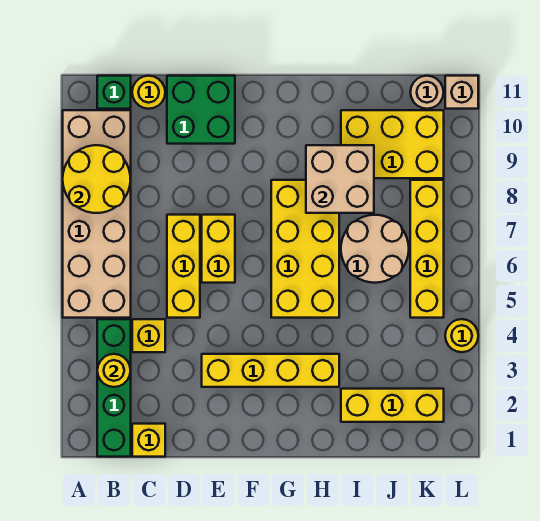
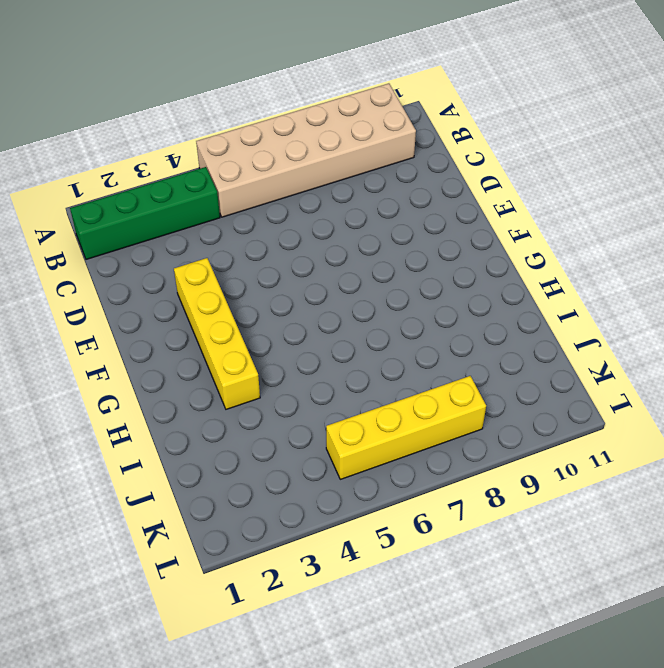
none -> green 1x1 brick [97,76,131,109]
none -> yellow 1x1 brick [132,424,165,457]
none -> yellow 1x1 brick [132,319,165,352]

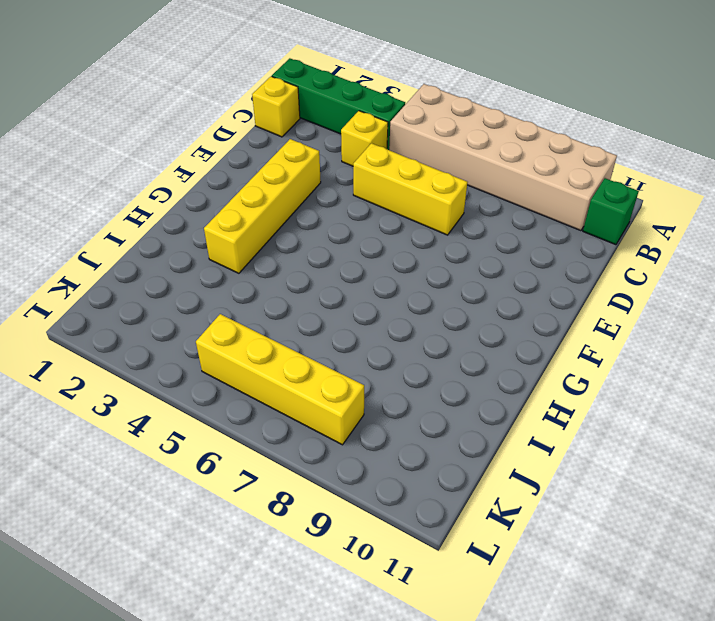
none -> yellow 1x1 round brick [132,76,165,109]
none -> green 2x2 brick [167,76,235,144]
none -> yellow 1x2 brick [202,215,235,283]

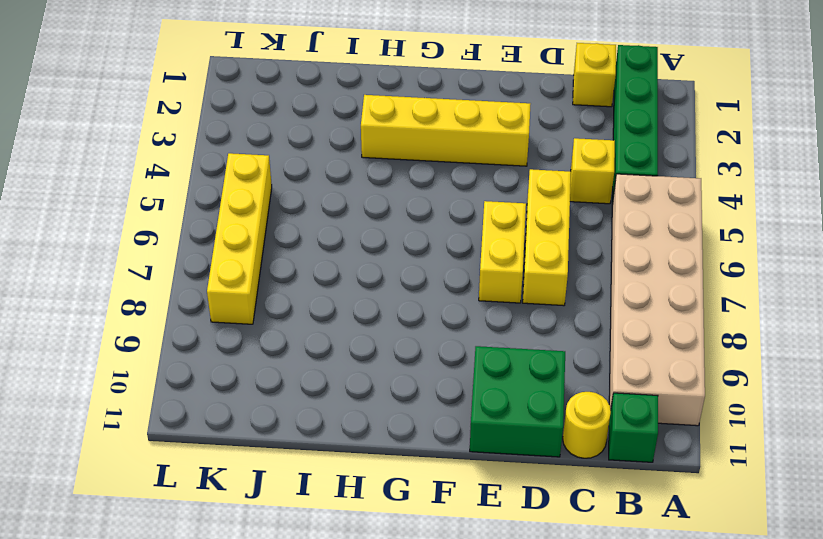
none -> yellow 2x4 brick [271,180,339,318]
none -> yellow 1x3 brick [341,389,444,422]
none -> tan 2x2 round brick [341,215,409,283]

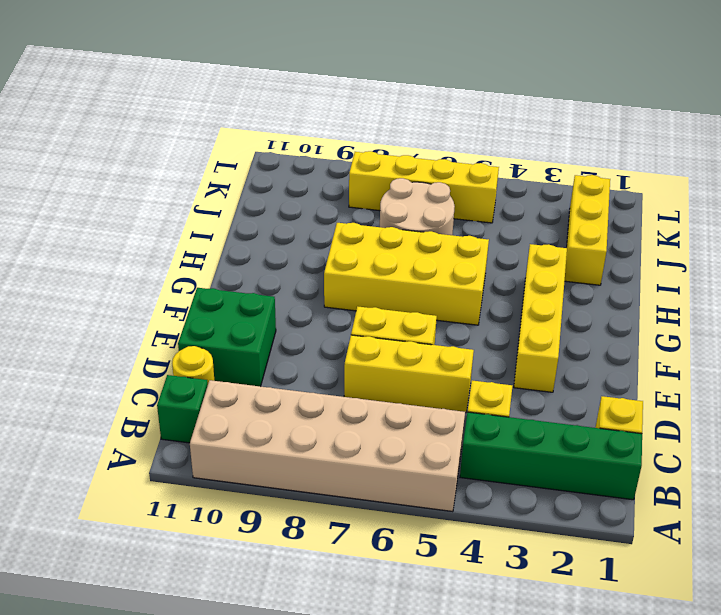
none -> yellow 2x3 brick [341,110,444,178]
none -> tan 1x1 round brick [410,76,444,109]
none -> yellow 1x1 round brick [445,319,478,352]

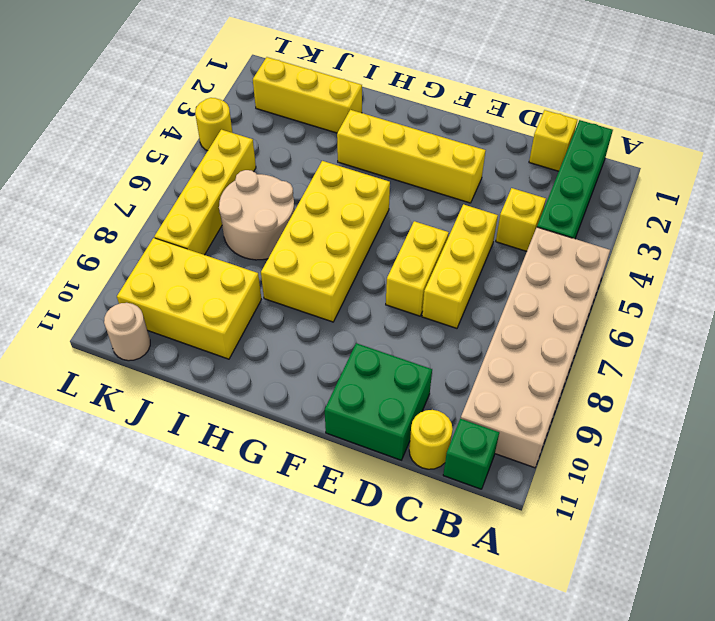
none -> tan 1x1 brick [445,76,478,109]
none -> yellow 2x2 round brick [63,145,130,213]
none -> yellow 1x1 round brick [97,354,130,387]

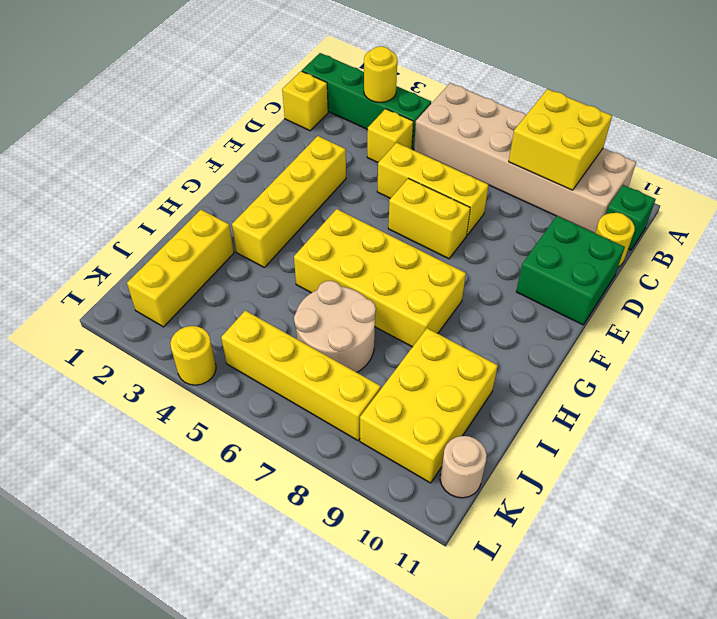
yellow 2x2 brick [509,89,612,190] -> yellow 2x2 round brick [63,145,130,213]
none -> tan 1x1 brick [445,76,478,109]
none -> tan 2x2 brick [306,145,374,213]

